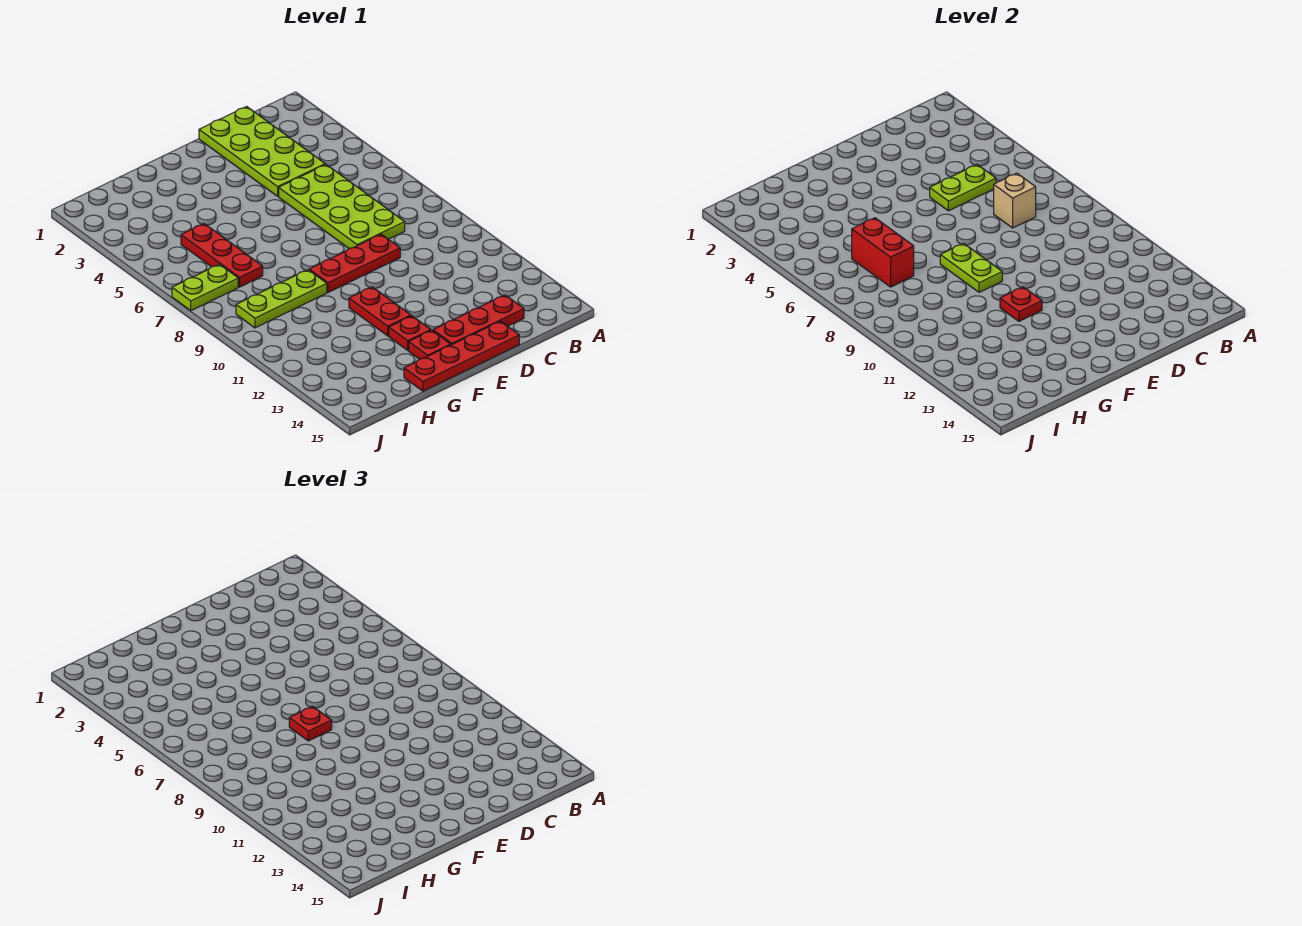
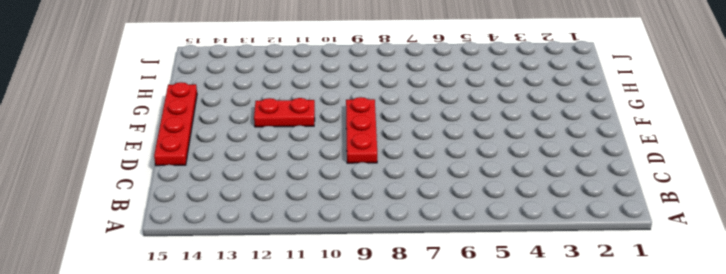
none -> lime 2x4 plate [199,106,325,196]
none -> lime 2x4 plate [279,164,405,249]
none -> red 1x3 plate [433,295,524,345]

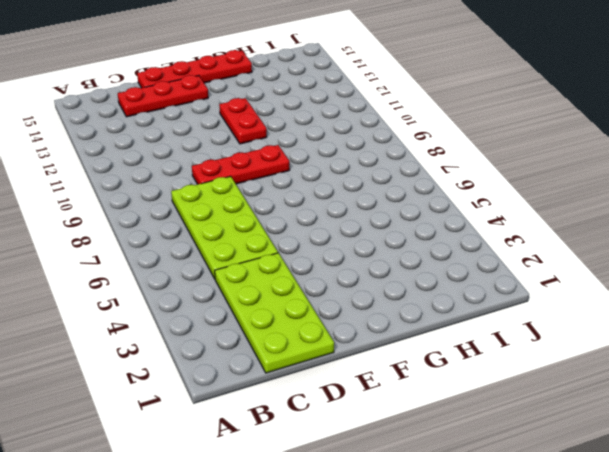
none -> red 1x1 plate [389,316,431,350]
none -> red 1x1 plate [409,330,451,359]
none -> lime 1x3 plate [236,270,327,328]

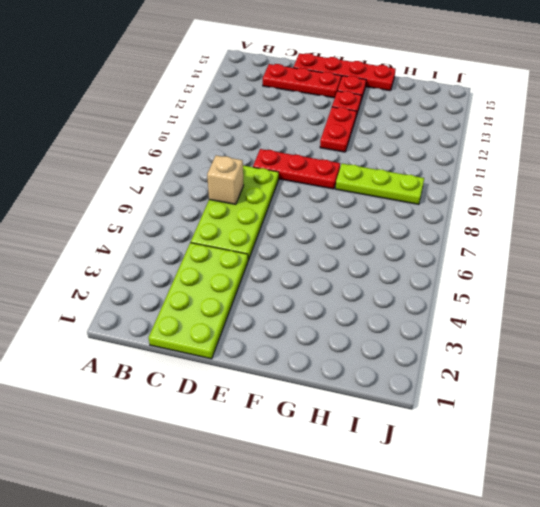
none -> red 1x3 plate [181,224,263,287]
none -> lime 1x2 plate [172,264,238,311]
none -> lime 1x2 plate [930,165,996,211]

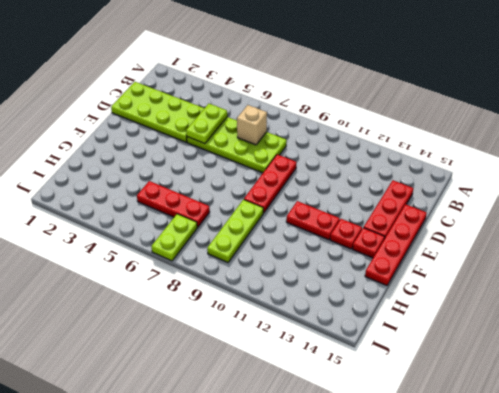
none -> lime 1x2 plate [940,243,1002,292]
none -> red 1x1 plate [1000,287,1042,321]
none -> red 1x2 brick [852,218,914,287]

